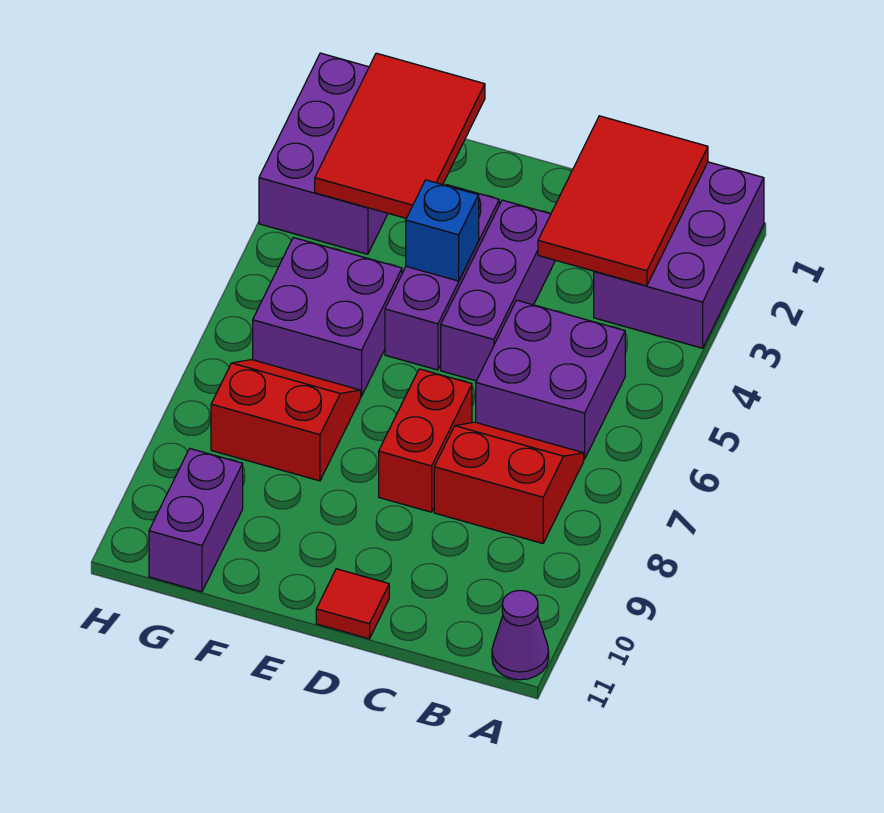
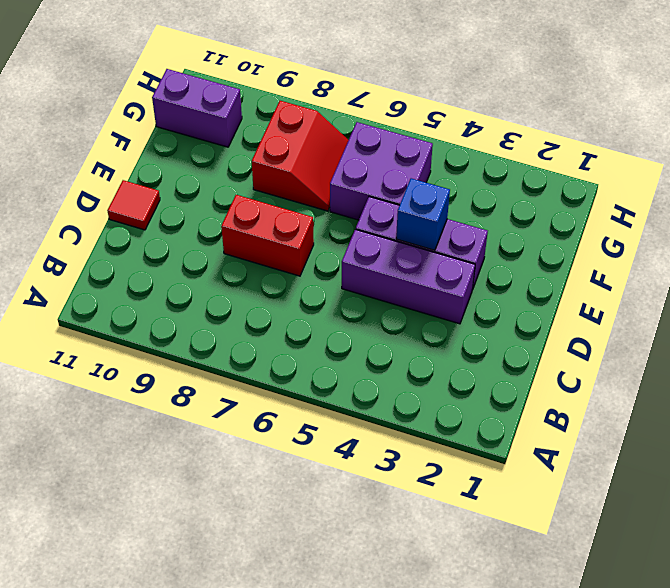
none -> purple 2x3 brick [594,162,764,348]
none -> purple 1x1 cone [492,591,549,680]
none -> purple 2x2 brick [476,300,625,459]

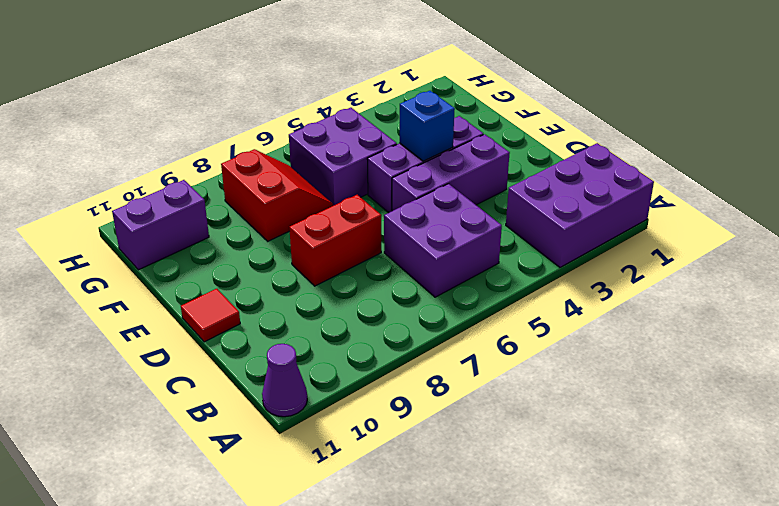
none -> red 2x2 slope [434,422,584,543]
none -> purple 2x3 brick [259,53,388,254]
none -> red 2x3 tile [538,116,708,286]

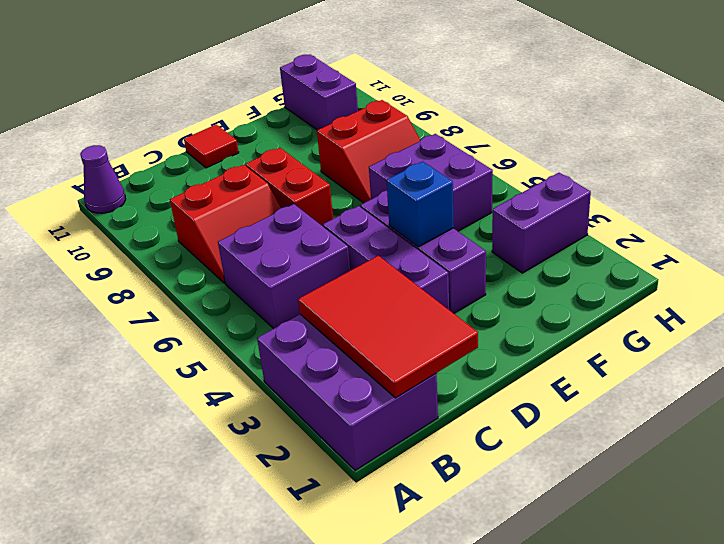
purple 1x2 brick [492,173,591,273] -> purple 2x3 brick [259,53,388,254]
none -> red 2x3 tile [315,53,485,218]

